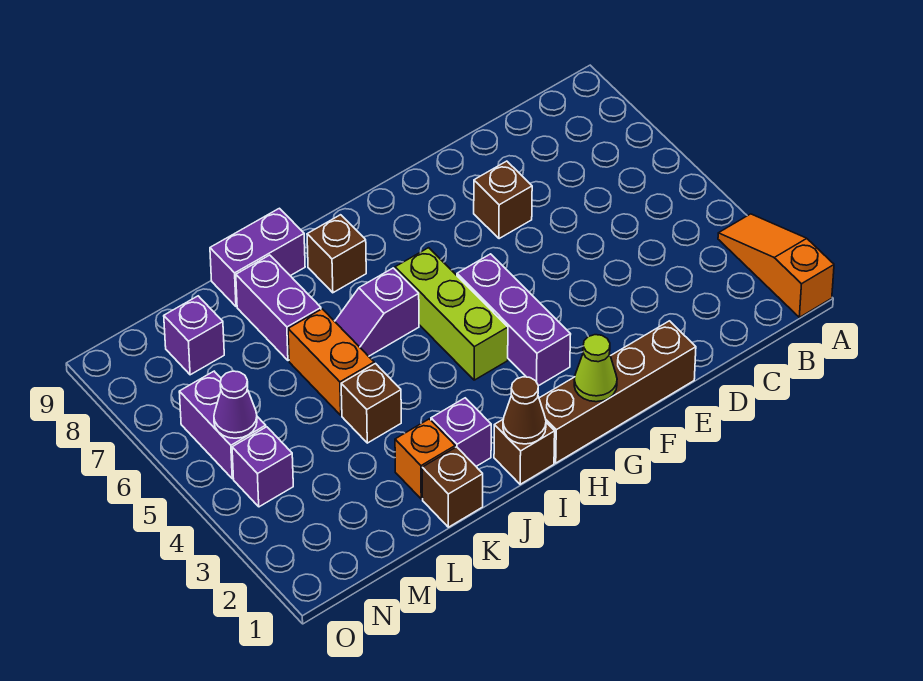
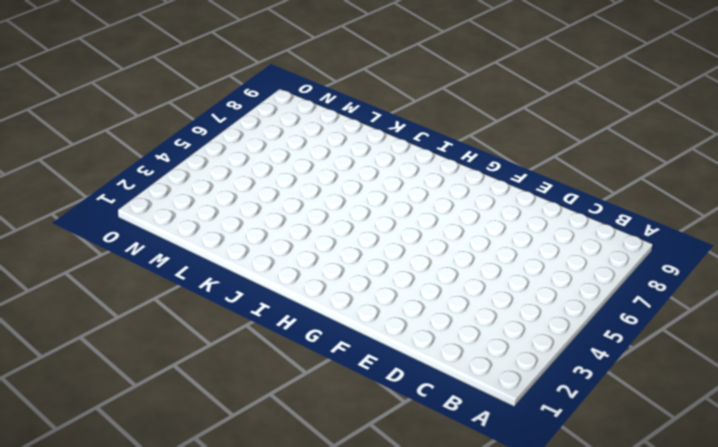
none -> orange 1x3 slope [718,214,834,317]
none -> brown 1x4 brick [539,321,696,463]
none -> brown 1x1 brick [474,161,532,239]

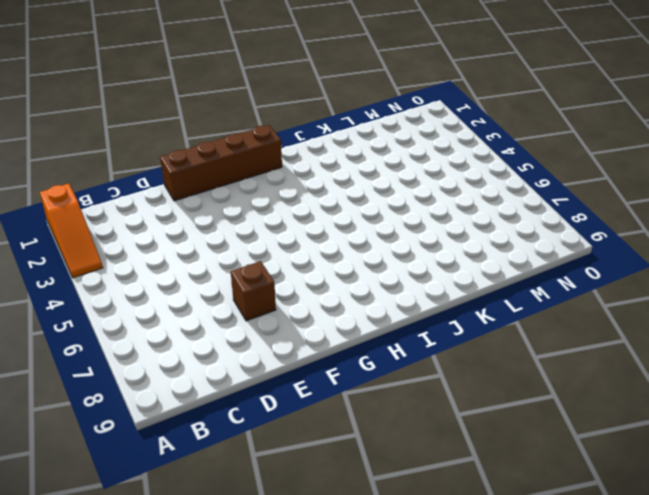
none -> purple 1x3 brick [457,254,571,386]
none -> lime 1x3 brick [395,248,508,380]
none -> brown 1x1 brick [494,420,555,484]

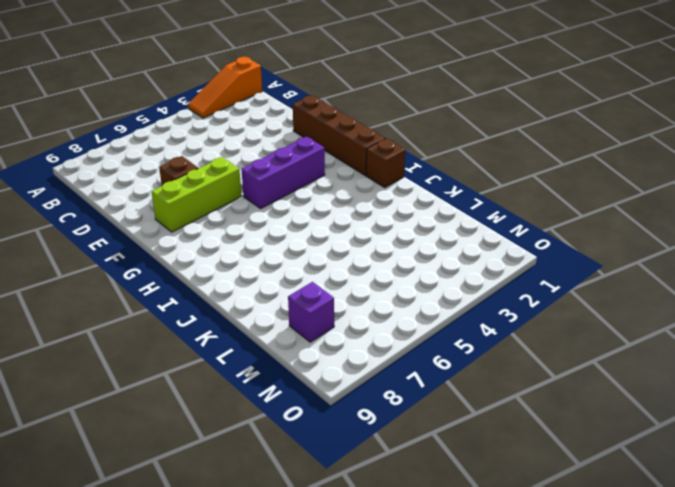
lime 1x3 brick [151,157,241,232] -> lime 1x3 brick moved to [395,248,508,380]
none -> purple 1x2 slope [335,268,419,356]
none -> brown 1x1 brick [307,215,366,293]
none -> purple 1x1 brick [431,398,491,466]

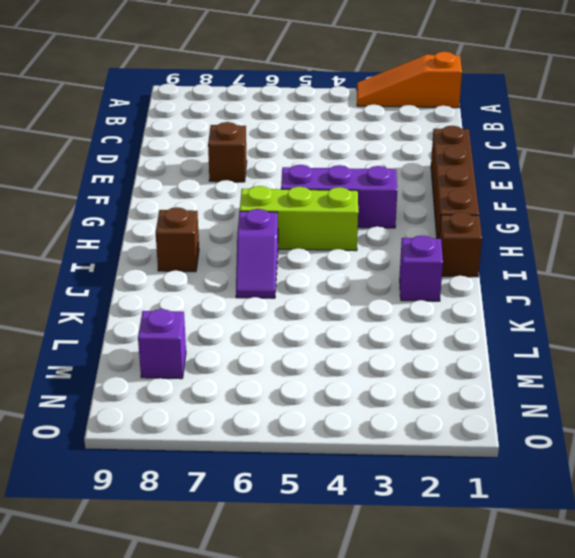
none -> purple 1x2 brick [210,208,305,307]
none -> brown 1x1 brick [422,447,483,527]
none -> orange 1x1 brick [395,419,455,499]

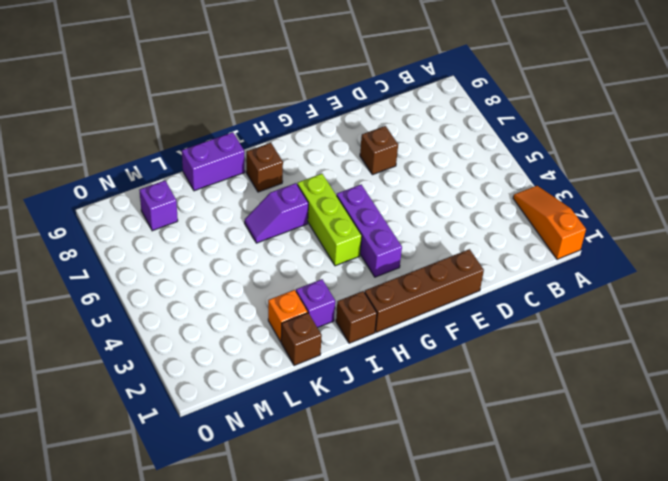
none -> brown 1x1 brick [341,364,401,443]
none -> orange 1x2 brick [288,309,374,415]
none -> purple 1x2 brick [236,255,321,361]

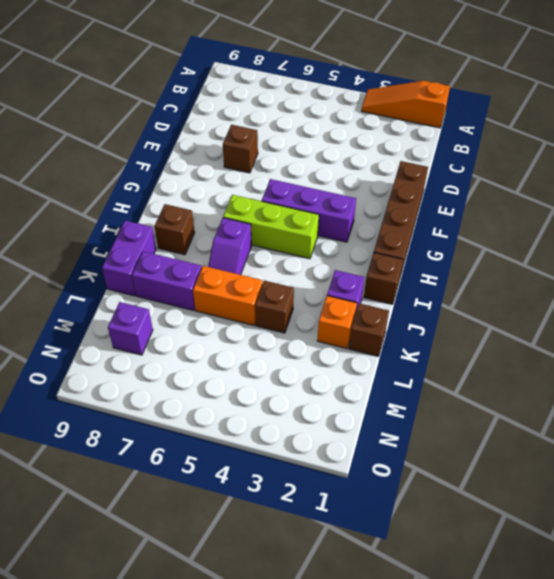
none -> purple 1x1 brick [232,427,293,507]
none -> purple 1x2 brick [179,371,266,479]
none -> lime 1x1 cone [574,335,617,402]

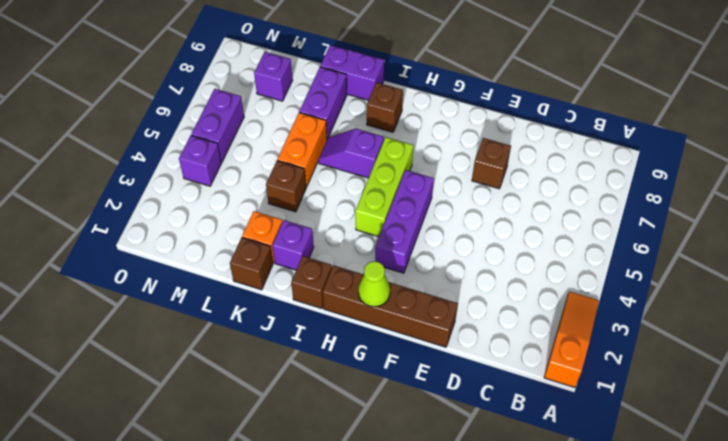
none -> brown 1x1 cone [503,377,546,444]
none -> purple 1x1 cone [214,371,257,438]

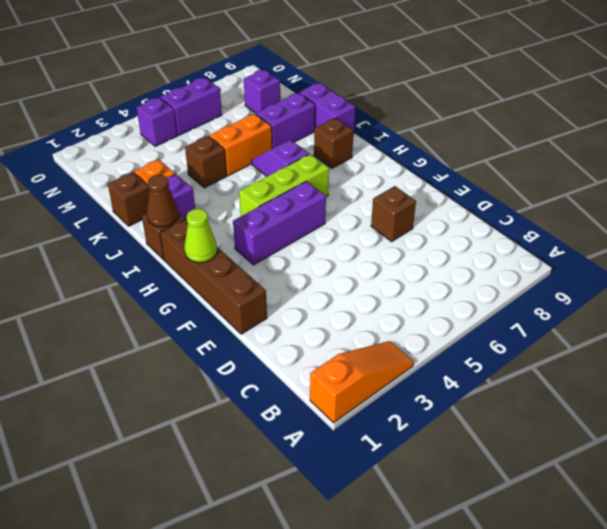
none -> purple 1x1 cone [214,371,257,438]

